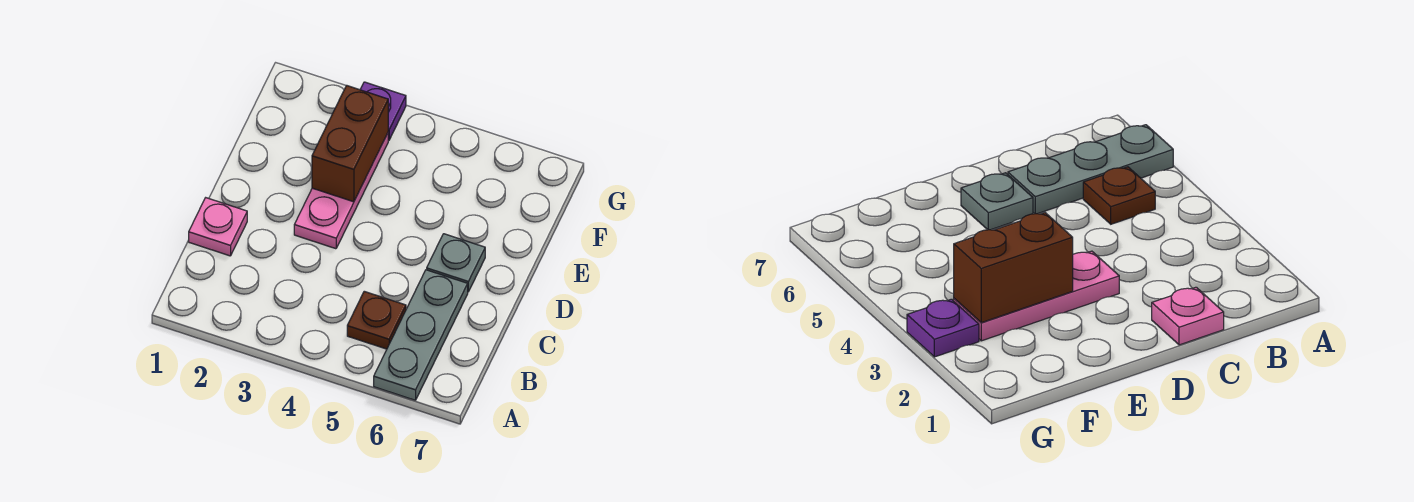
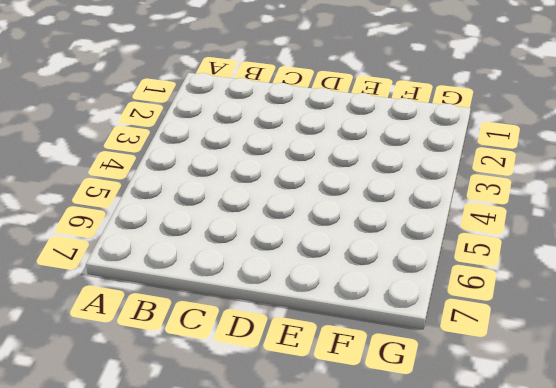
none -> grey 1x3 plate [374,270,468,400]
none -> brown 1x1 plate [347,291,406,349]

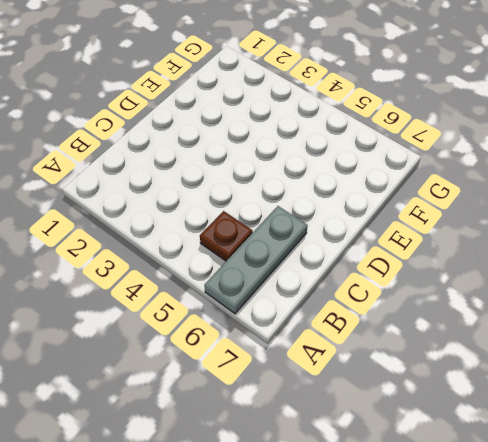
none -> pink 1x1 plate [189,198,247,256]
none -> pink 1x3 plate [294,133,388,249]

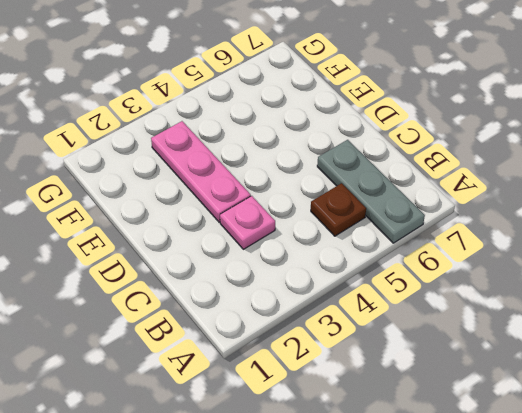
pink 1x1 plate [220,196,275,249] -> pink 1x1 plate moved to [189,198,247,256]
none -> grey 1x1 plate [427,234,485,292]
none -> purple 1x1 plate [360,82,406,140]

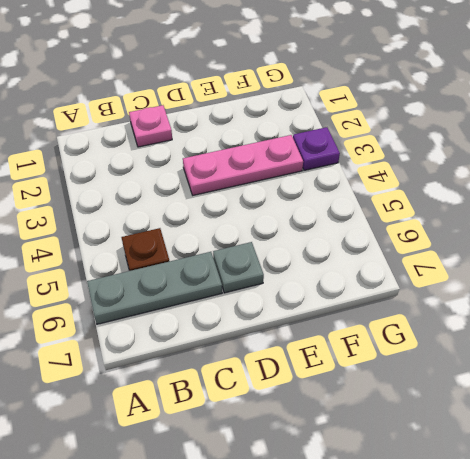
none -> brown 1x2 brick [312,85,388,202]

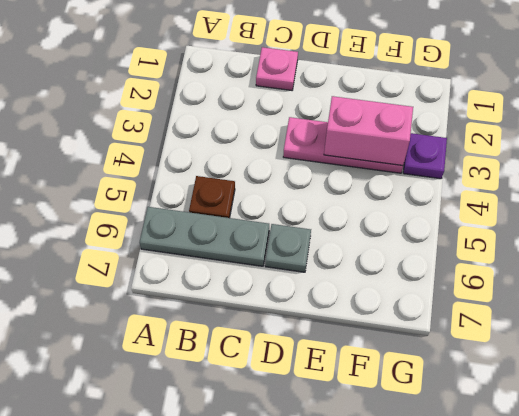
pink 1x2 brick [324,96,413,166] -> brown 1x2 brick [312,85,388,202]

